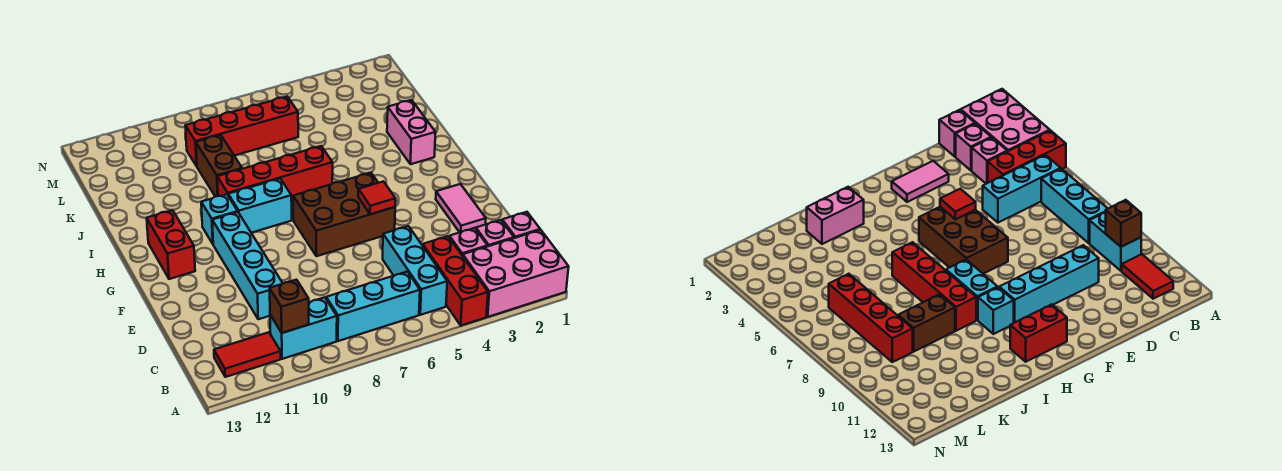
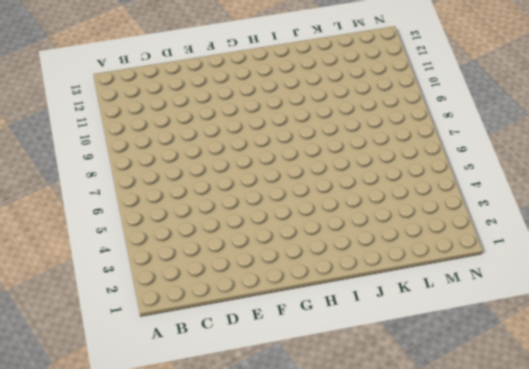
none -> pink 2x3 brick [463,230,569,317]
none -> red 1x3 brick [423,236,488,326]
none -> cyan 1x3 brick [383,226,447,315]

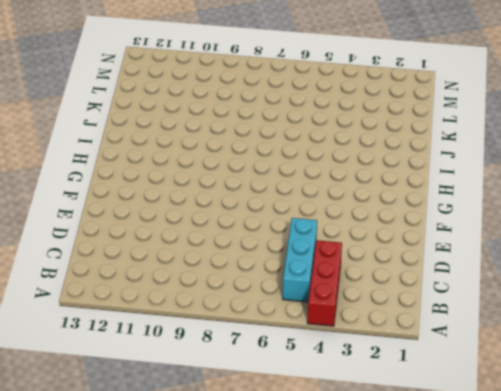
none -> pink 2x3 brick [463,230,569,317]
none -> cyan 1x3 brick [326,272,420,341]
none -> cyan 1x2 brick [270,297,337,359]

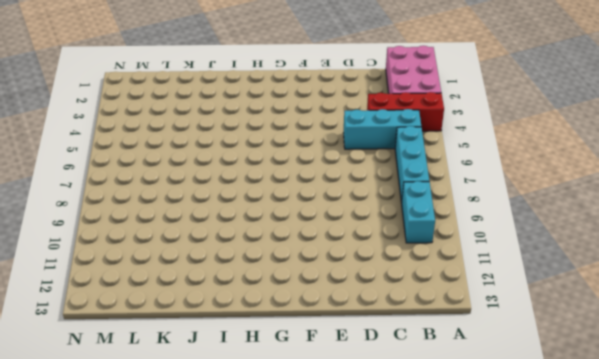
none -> red 1x2 tile [214,332,281,377]
none -> pink 1x1 brick [502,212,540,238]
none -> pink 1x1 brick [476,220,514,246]

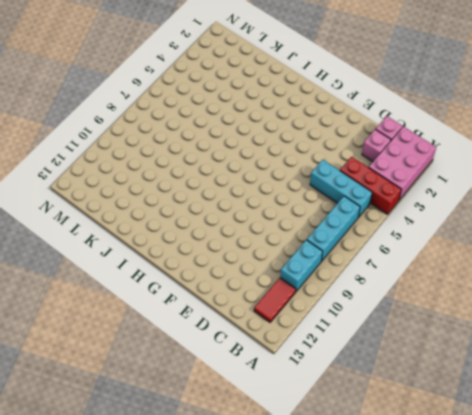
none -> pink 1x1 brick [449,228,487,256]
none -> cyan 1x4 brick [212,212,283,319]
none -> pink 1x2 tile [436,184,486,232]

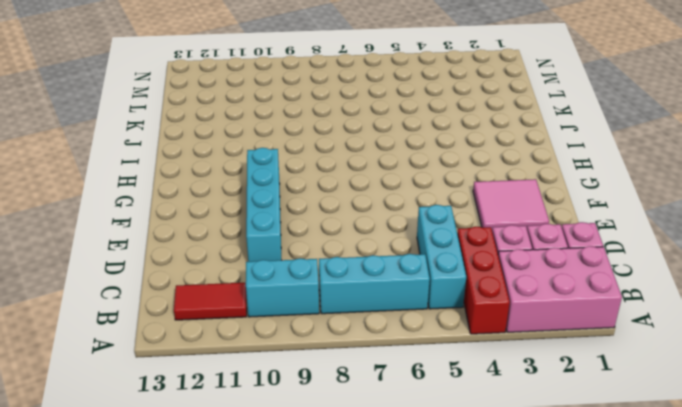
pink 2x2 tile [473,179,549,229] -> pink 1x2 tile [436,184,486,232]
none -> brown 2x3 brick [293,173,395,256]
none -> red 1x2 brick [147,210,195,279]
none -> cyan 1x2 brick [228,179,292,233]

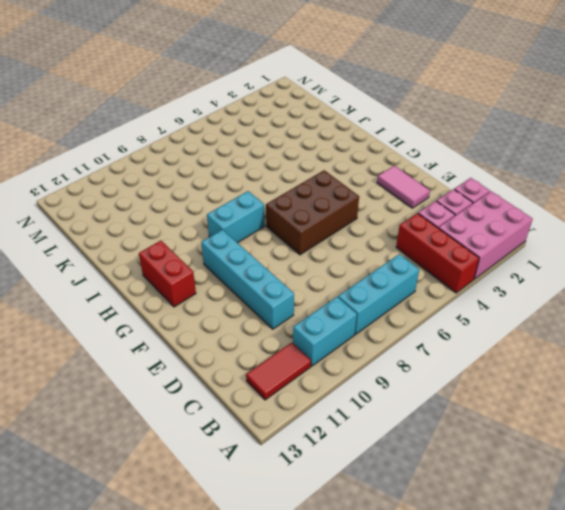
none -> cyan 1x3 brick [383,226,447,315]
none -> cyan 1x1 brick [201,194,238,244]
none -> pink 1x2 brick [387,100,436,164]

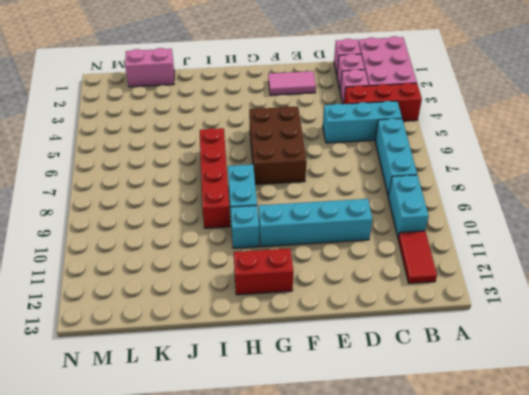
pink 1x2 brick [125,48,174,87] -> pink 1x2 brick moved to [387,100,436,164]
none -> brown 1x2 brick [196,135,242,197]
none -> red 1x4 brick [185,97,298,166]
none -> brown 1x1 brick [270,280,309,333]

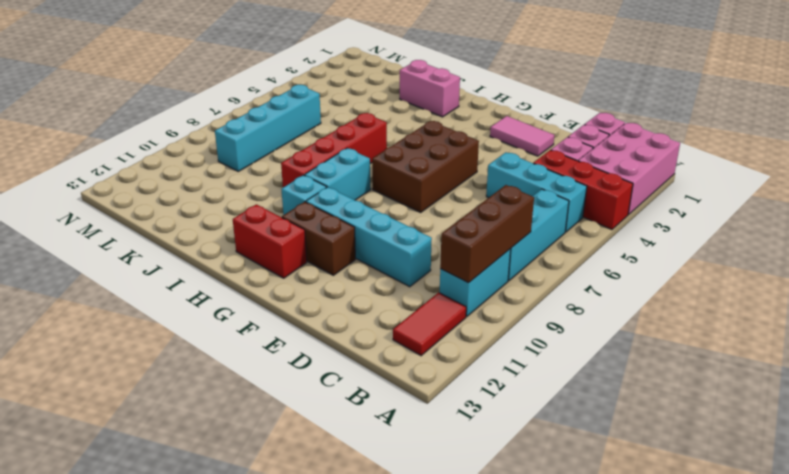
brown 1x3 brick [440,185,534,283] -> brown 1x1 brick [270,280,309,333]
brown 1x2 brick [282,202,355,275] -> brown 1x2 brick moved to [196,135,242,197]
cyan 1x4 brick [215,85,321,171] -> red 1x4 brick [185,97,298,166]
none -> red 1x1 tile [358,181,396,214]

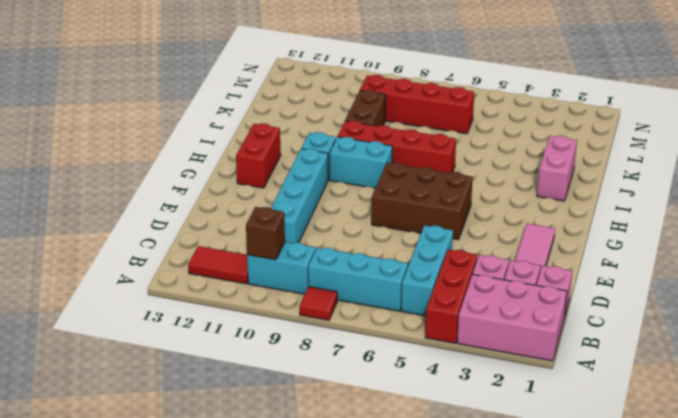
red 1x1 tile [300,287,337,320] -> red 1x1 tile moved to [358,181,396,214]

